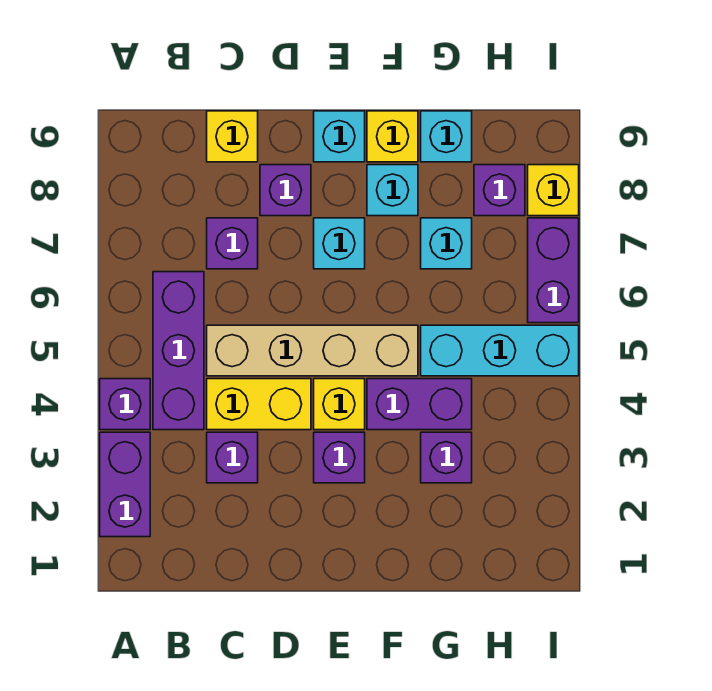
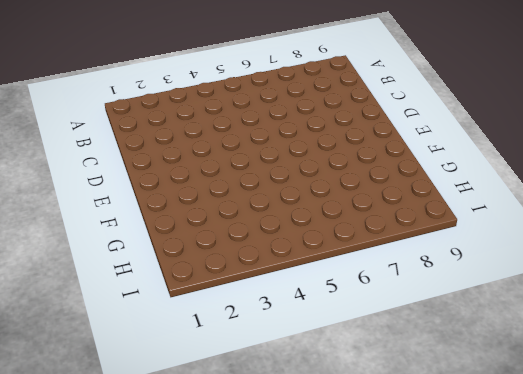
none -> purple 1x2 brick [100,432,150,537]
none -> purple 1x1 brick [100,379,150,430]
none -> purple 1x3 brick [153,272,204,430]

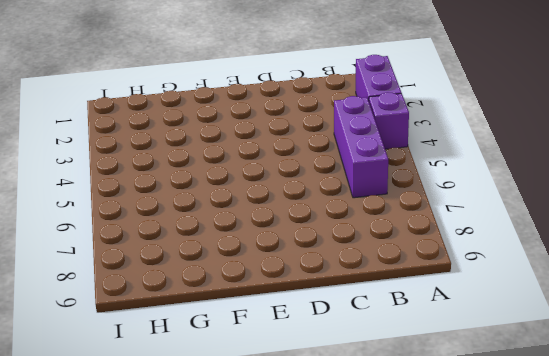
none -> purple 1x1 brick [207,432,258,483]
none -> yellow 1x2 brick [207,379,311,430]
none -> tan 1x4 brick [207,325,418,376]

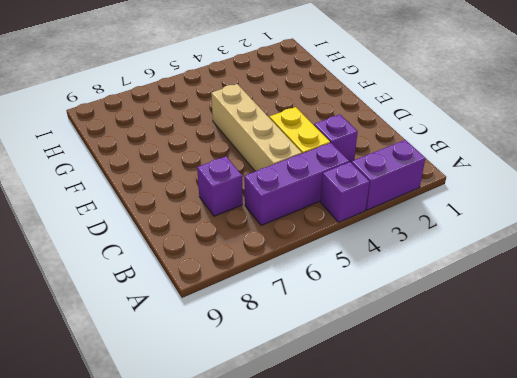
none -> yellow 1x1 brick [207,111,258,162]
none -> purple 1x1 brick [260,165,311,216]
none -> purple 1x1 brick [314,432,365,483]

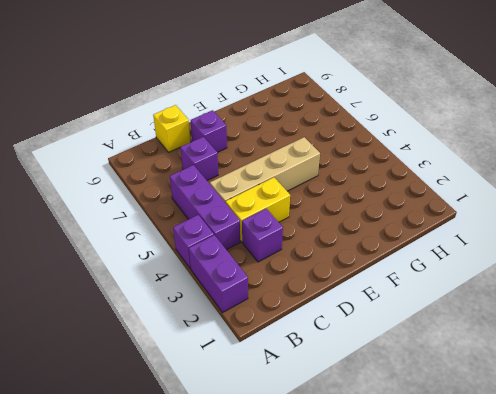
none -> purple 1x1 brick [314,432,365,483]
none -> yellow 1x1 brick [314,379,365,430]
none -> cyan 1x1 brick [314,218,365,269]

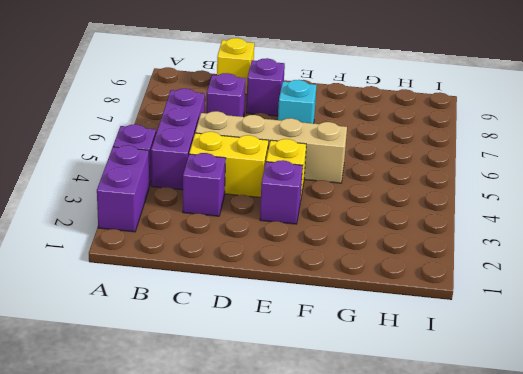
none -> cyan 1x1 brick [314,111,365,162]
none -> purple 1x2 brick [367,379,472,430]
none -> cyan 1x1 brick [367,165,418,216]

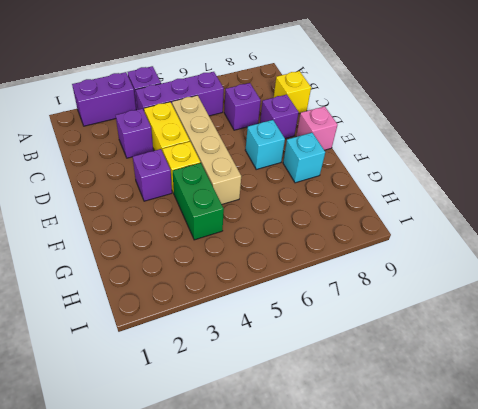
pink 1x1 brick [296,106,337,150] -> cyan 1x1 brick [314,111,365,162]
green 1x2 brick [173,163,224,240] -> purple 1x2 brick [367,379,472,430]
none -> yellow 1x1 brick [367,111,418,162]
none -> purple 1x1 brick [421,432,472,483]
none -> cyan 1x3 brick [421,325,579,376]

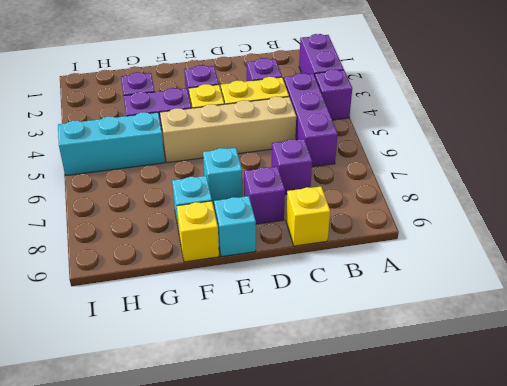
none -> cyan 1x1 brick [421,218,472,269]
none -> cyan 1x1 brick [421,111,472,162]
none -> purple 1x1 brick [474,165,525,216]

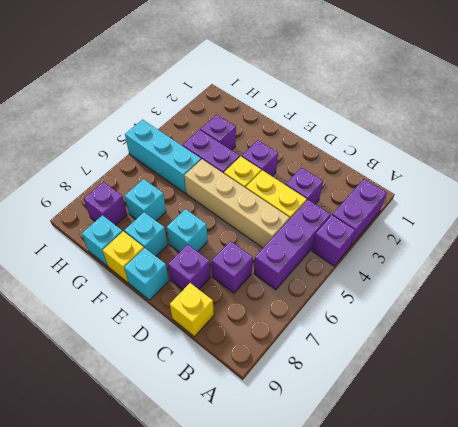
none -> purple 1x2 brick [528,218,579,323]
none -> yellow 1x1 brick [528,165,579,216]

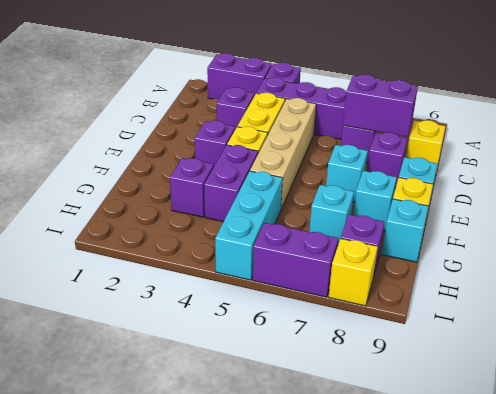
purple 1x2 brick [343,74,418,137] -> none

